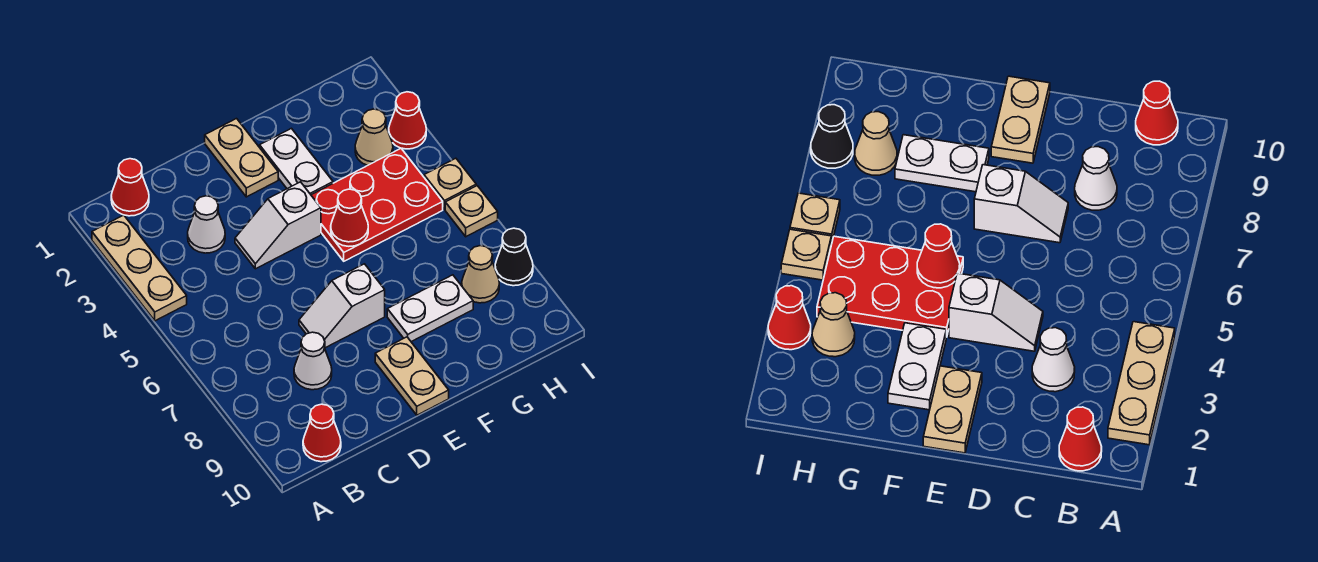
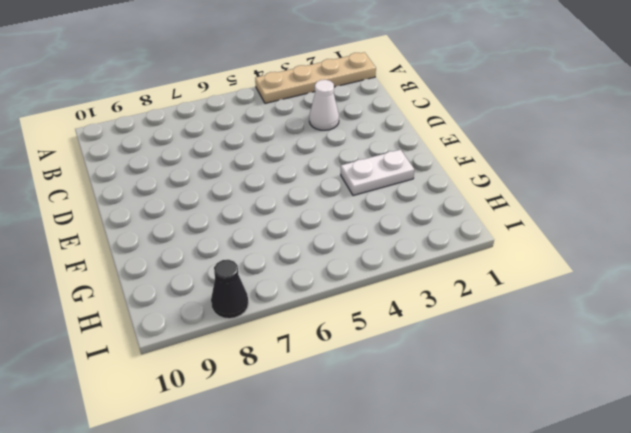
tan 1x4 plate [255,52,376,103] -> tan 1x3 plate [92,215,187,321]
none -> red 1x1 cone [111,159,149,216]
none -> red 1x1 cone [303,404,341,462]
none -> white 1x1 cone [294,332,332,390]

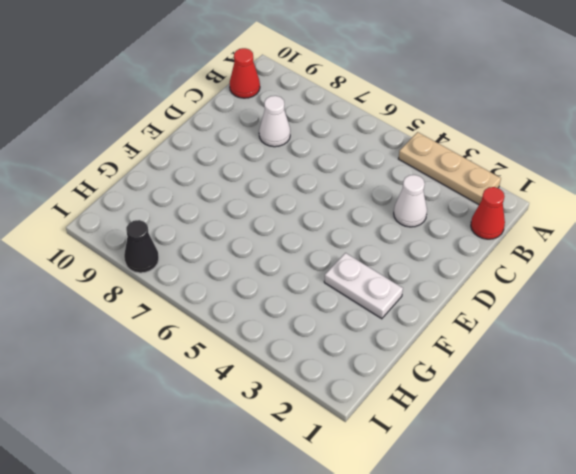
none -> white 1x2 slope [235,182,321,269]
none -> white 1x2 slope [299,264,385,348]
none -> tan 1x2 plate [205,119,278,197]

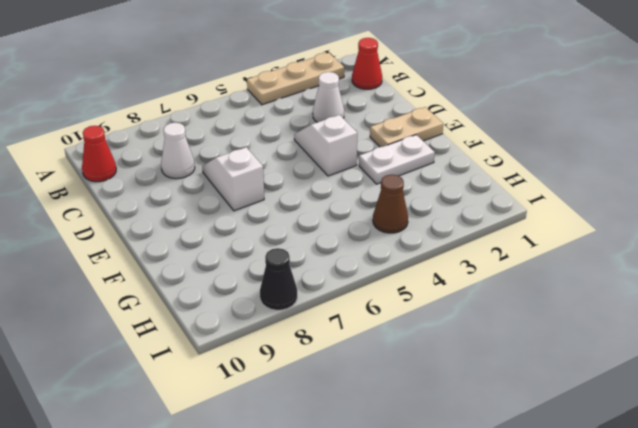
brown 1x1 cone [373,175,408,233] -> red 2x3 plate [311,149,443,261]
none -> tan 1x2 plate [375,337,449,415]
none -> white 1x2 plate [387,275,473,342]
none -> tan 1x1 cone [355,109,393,165]

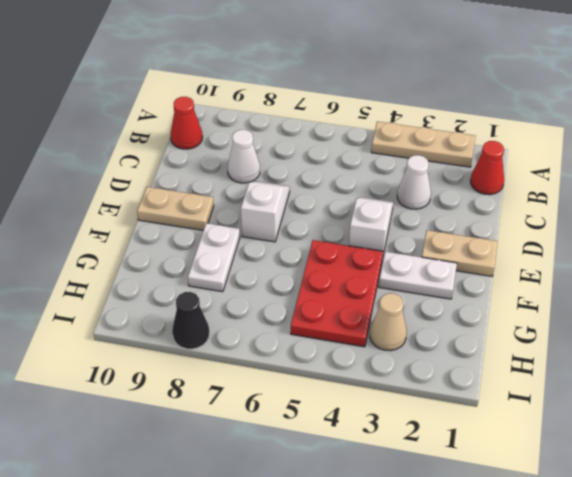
none -> tan 1x1 cone [462,246,499,303]
none -> red 1x1 cone [389,92,426,149]
none -> tan 1x1 plate [424,158,476,209]

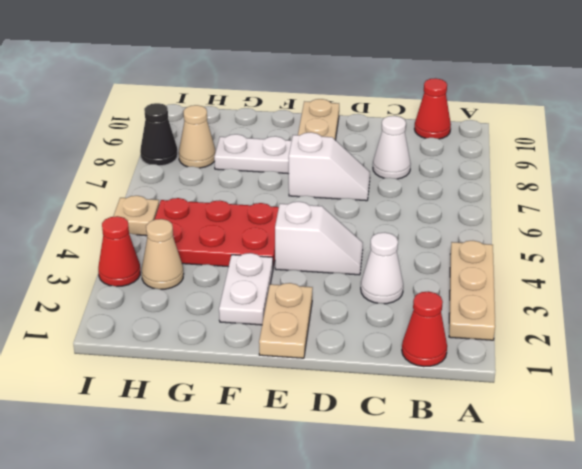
none -> tan 1x1 plate [445,186,498,237]
none -> red 1x1 cone [331,189,368,246]

